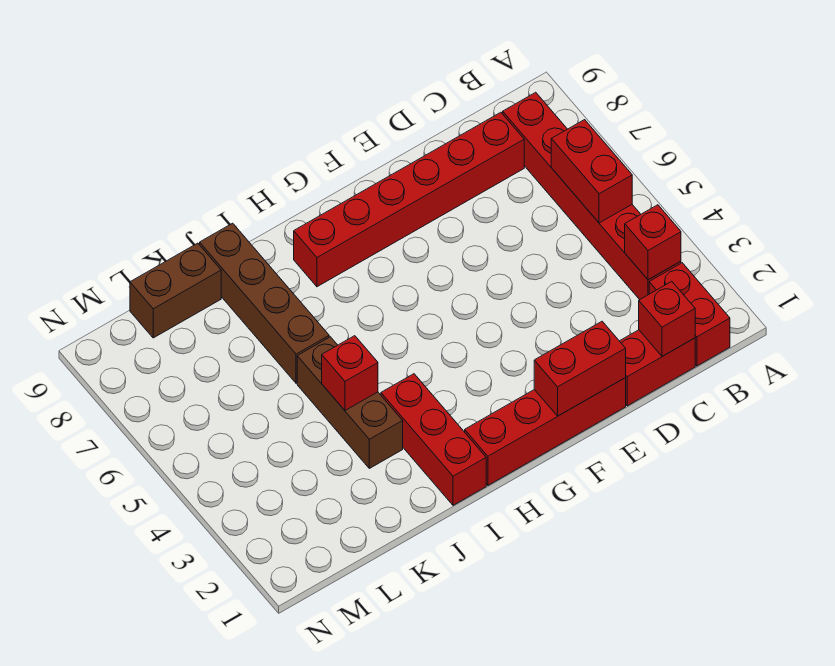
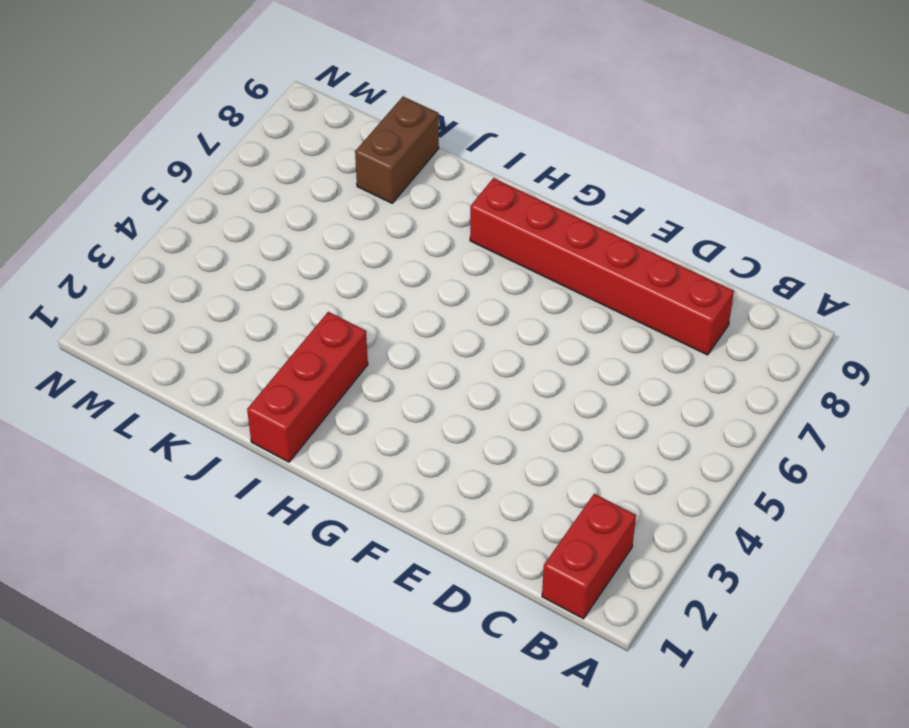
brown 1x2 brick [355,97,439,203] -> brown 1x2 brick turned to [130,243,221,338]
none -> red 1x6 brick [503,92,681,300]
none -> red 1x2 brick [620,330,695,406]
none -> red 1x4 brick [465,378,626,485]

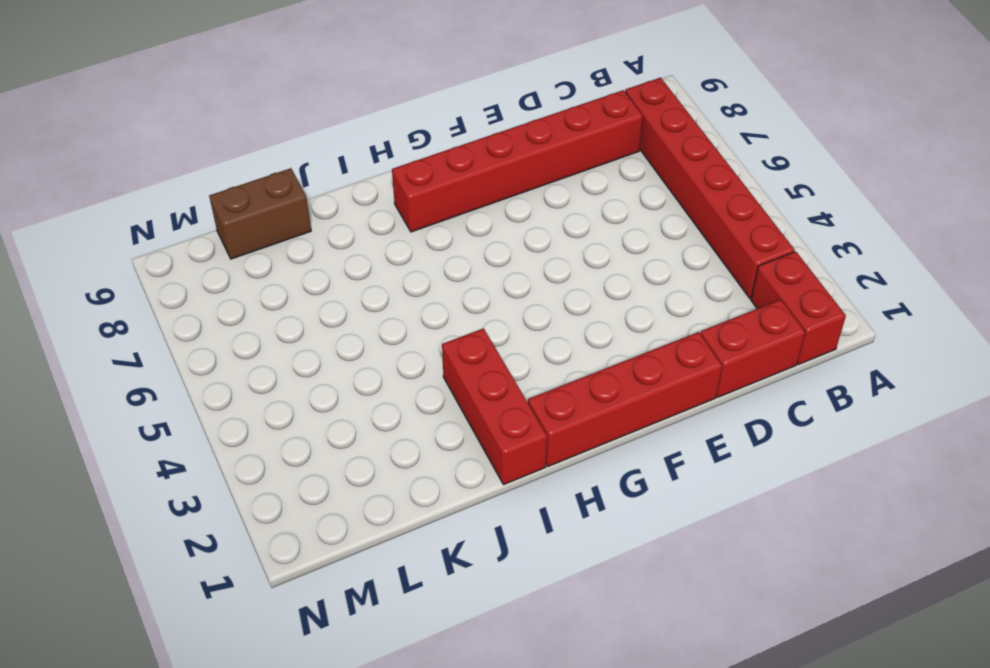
none -> brown 1x3 brick [297,337,403,468]
none -> brown 1x4 brick [200,223,329,383]
none -> red 1x1 brick [625,205,681,280]

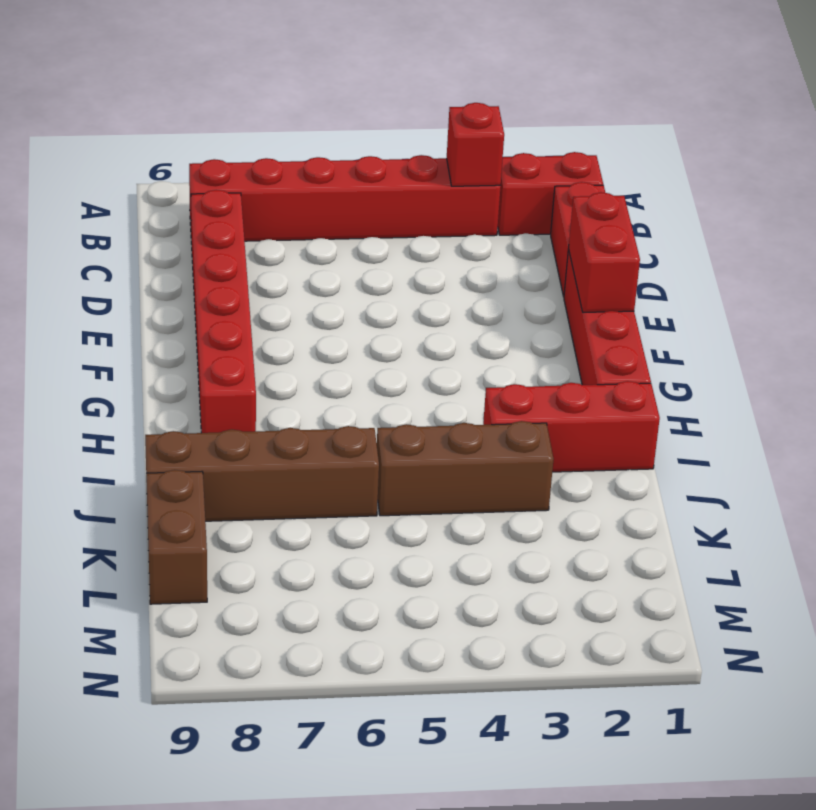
none -> red 1x2 brick [551,120,632,223]
none -> red 1x1 brick [639,282,695,356]
none -> red 1x1 brick [322,336,378,410]

